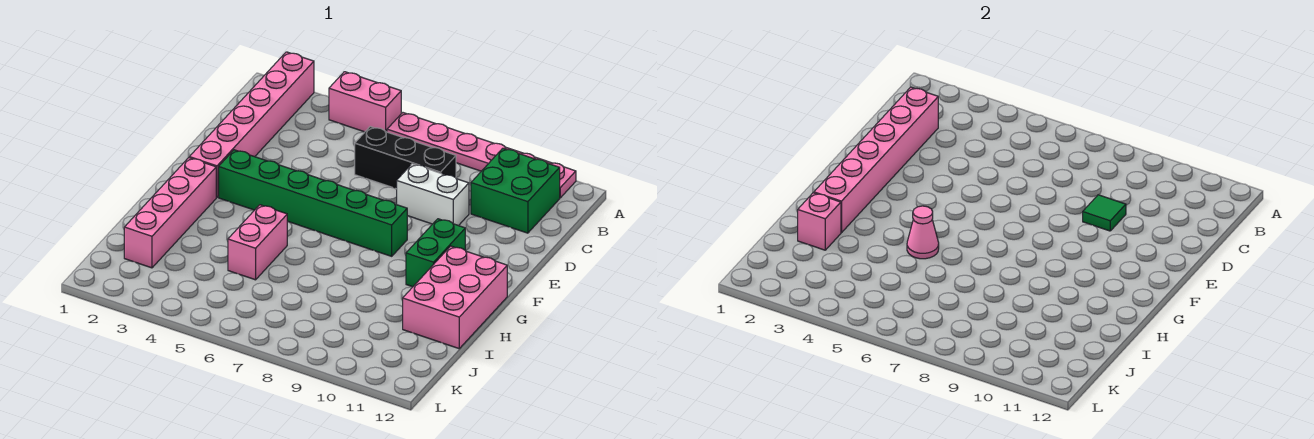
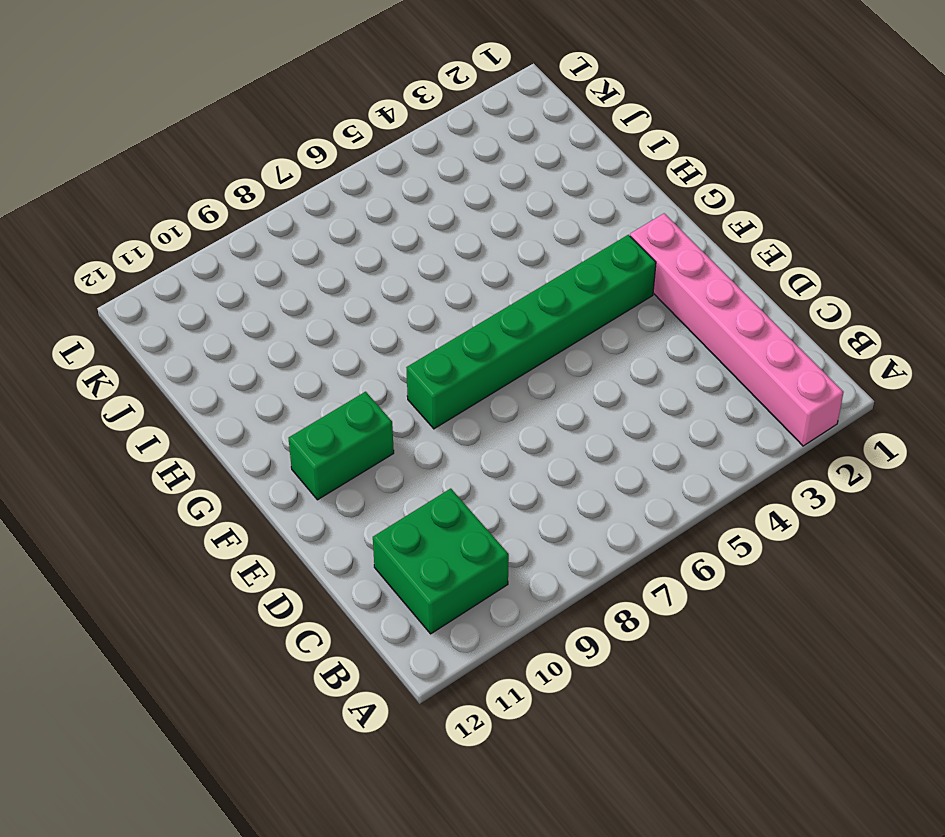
green 1x2 brick [289,392,394,500] -> green 1x2 brick turned to [406,219,465,287]
none -> pink 1x2 brick [329,72,401,132]
none -> pink 1x6 plate [387,113,576,198]
none -> black 1x3 brick [355,127,456,189]

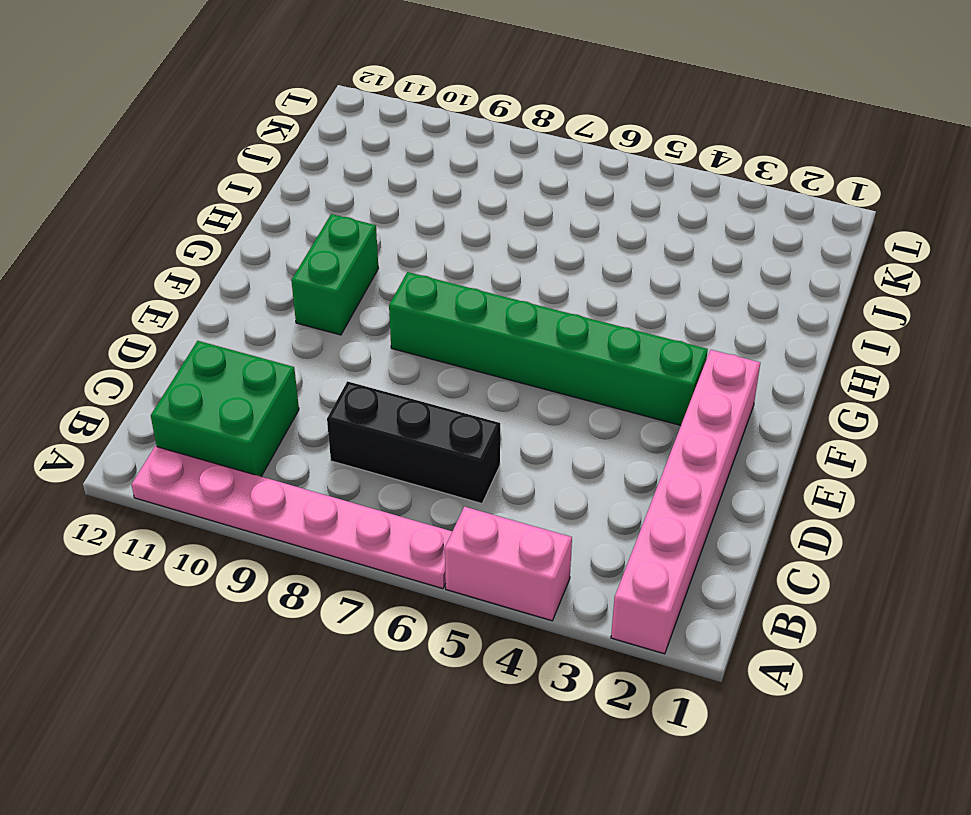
none -> white 1x2 brick [397,164,469,226]
none -> pink 1x4 brick [124,158,216,268]
none -> pink 2x3 brick [403,246,507,348]

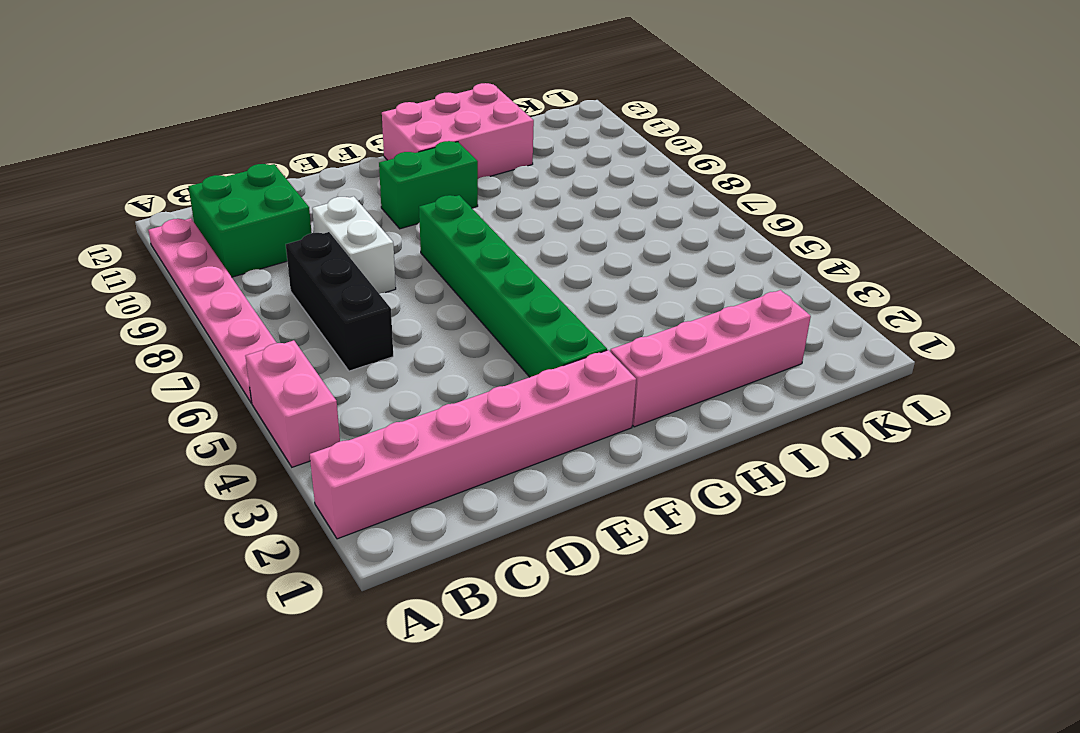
none -> pink 1x2 brick [228,205,287,280]
none -> pink 1x6 brick [814,87,938,233]
none -> green 1x1 tile [1083,195,1126,231]

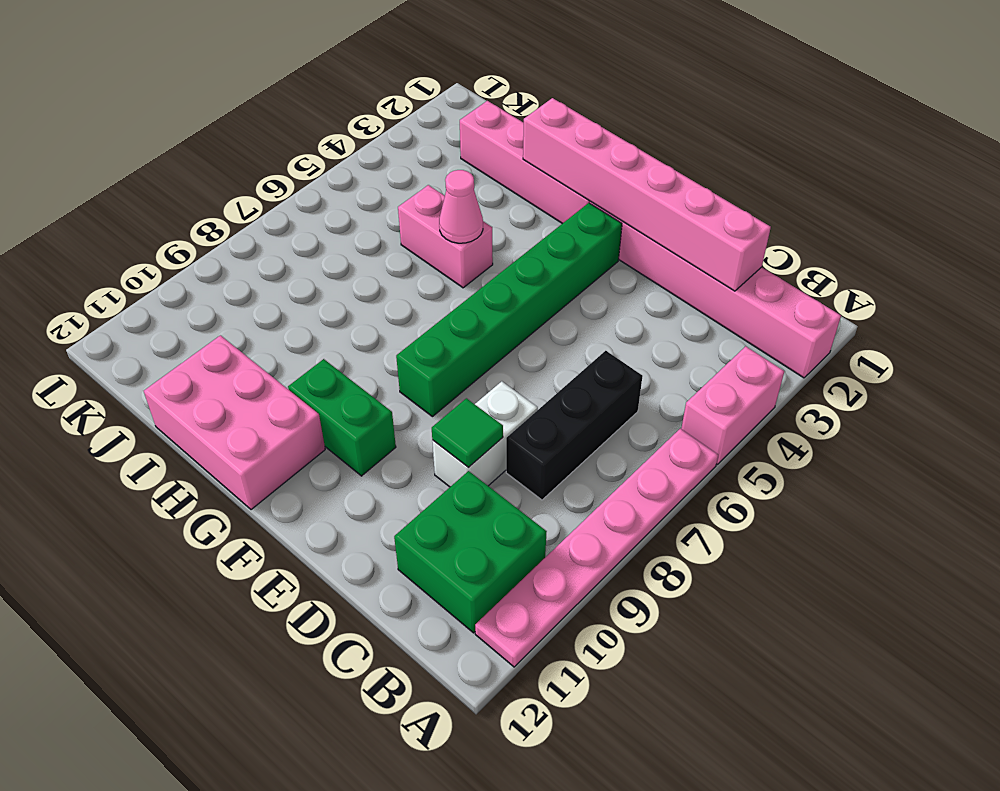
none -> pink 1x1 brick [798,193,841,250]

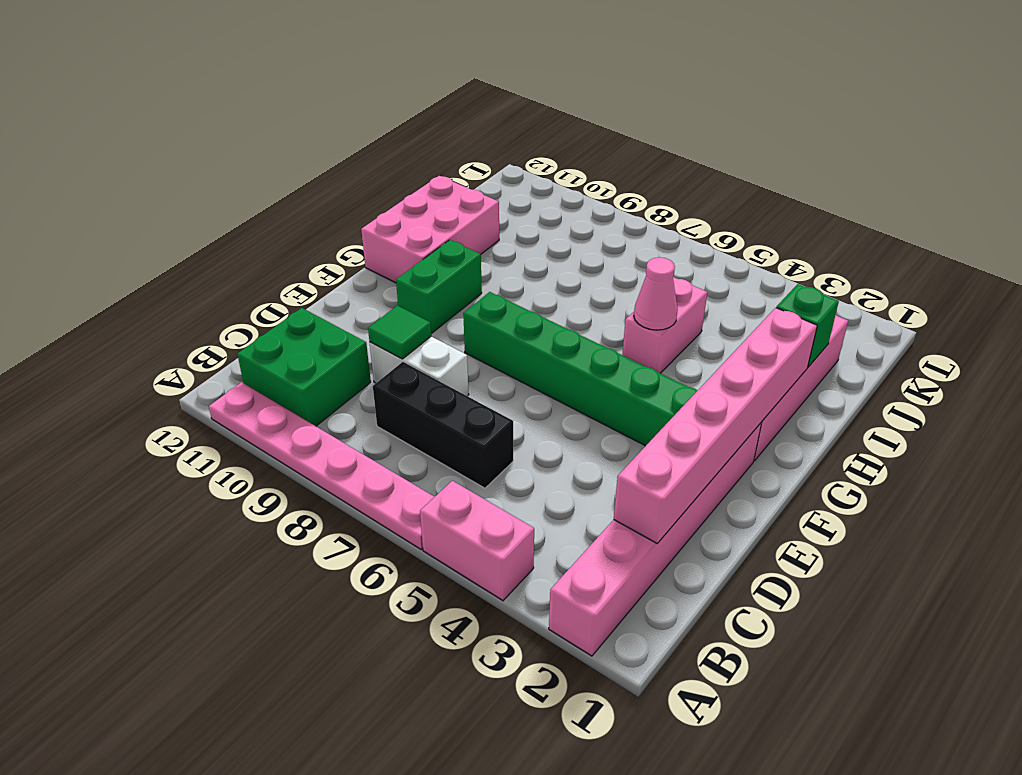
green 1x1 brick [776,284,839,367] -> pink 1x1 brick [798,193,841,250]

